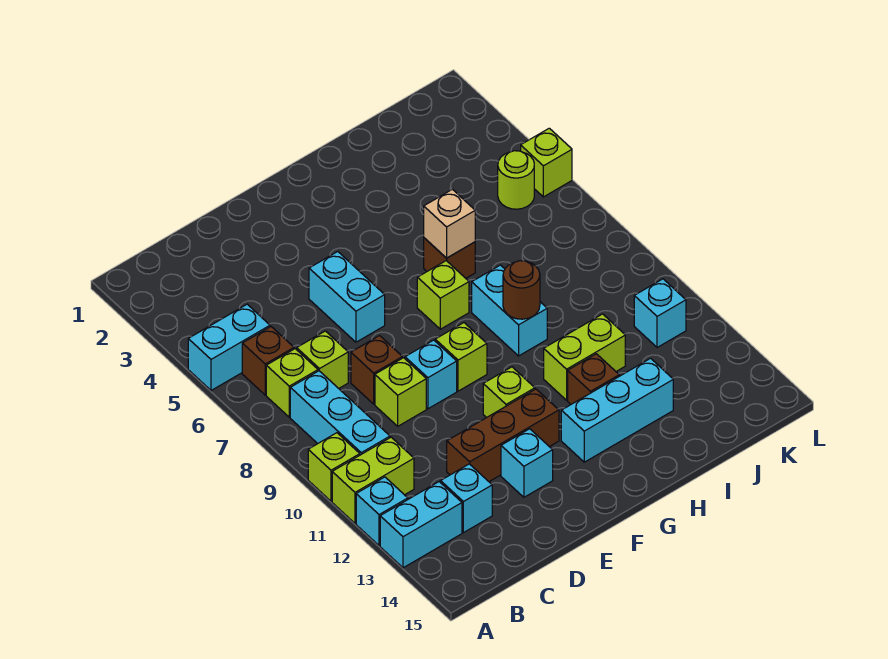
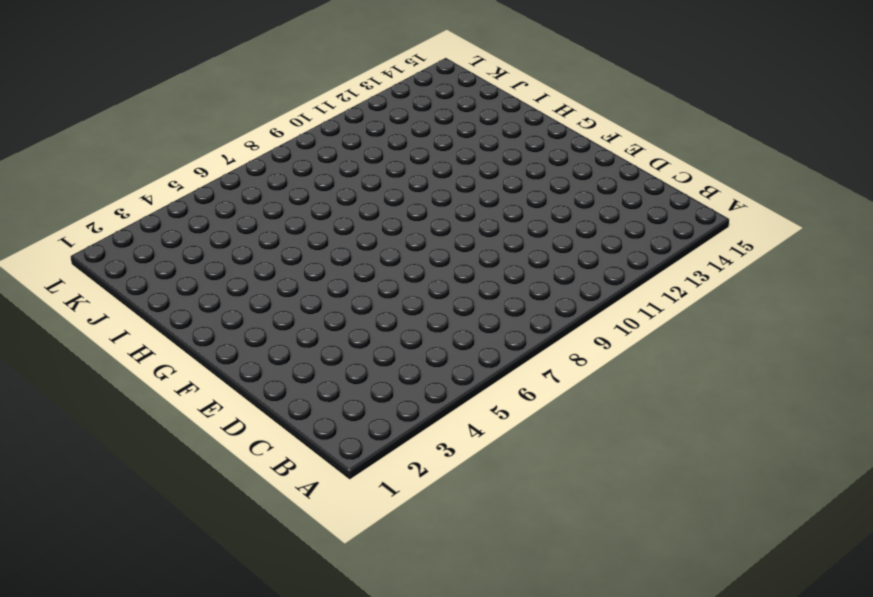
none -> cyan 1x2 brick [188,304,270,391]
none -> lime 1x1 brick [308,433,360,501]
none -> lime 1x2 brick [332,437,414,523]

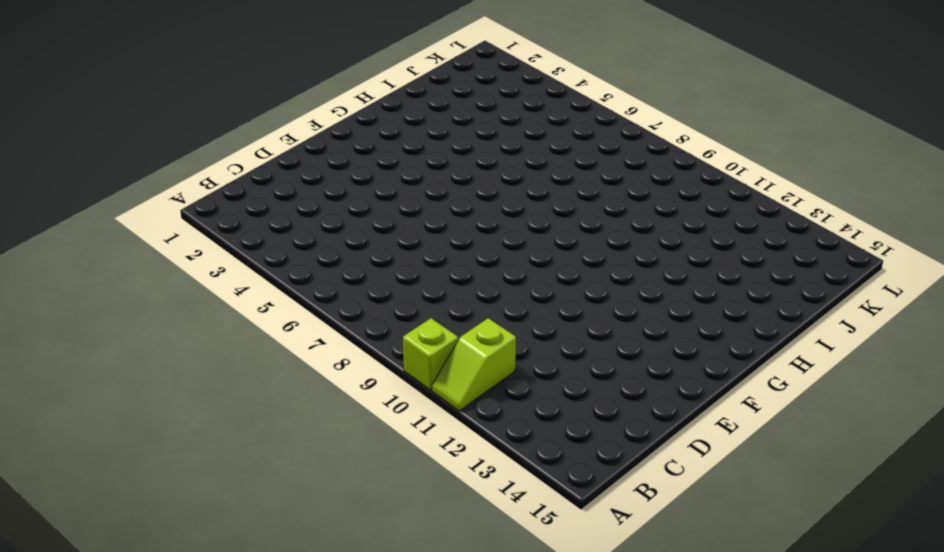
lime 1x2 slope [432,318,516,411] -> lime 1x2 brick [332,437,414,523]
none -> cyan 1x2 brick [188,304,270,391]
none -> cyan 1x1 brick [356,477,408,546]
none -> cyan 1x2 brick [380,482,462,568]

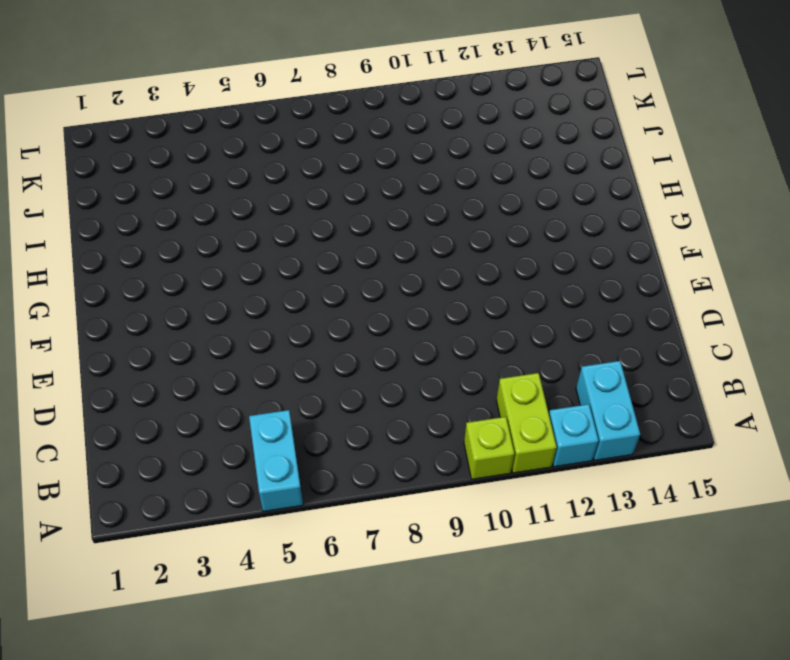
none -> brown 1x1 brick [242,327,294,395]
none -> lime 1x1 brick [266,349,318,417]
none -> cyan 1x3 brick [290,371,390,455]

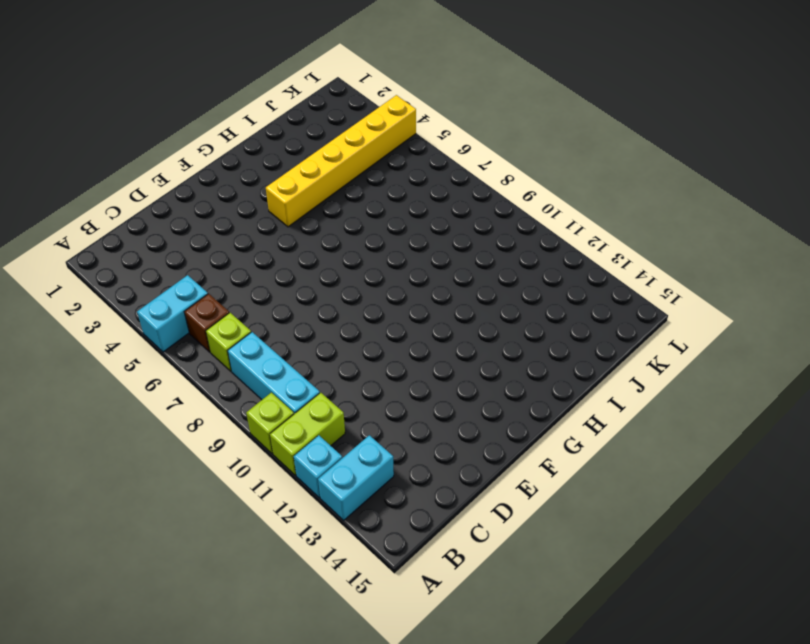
yellow 1x6 brick [266,95,416,227] -> none
none -> lime 1x1 brick [297,331,348,388]
none -> cyan 1x1 brick [441,464,492,533]
none -> brown 1x1 brick [351,336,402,404]

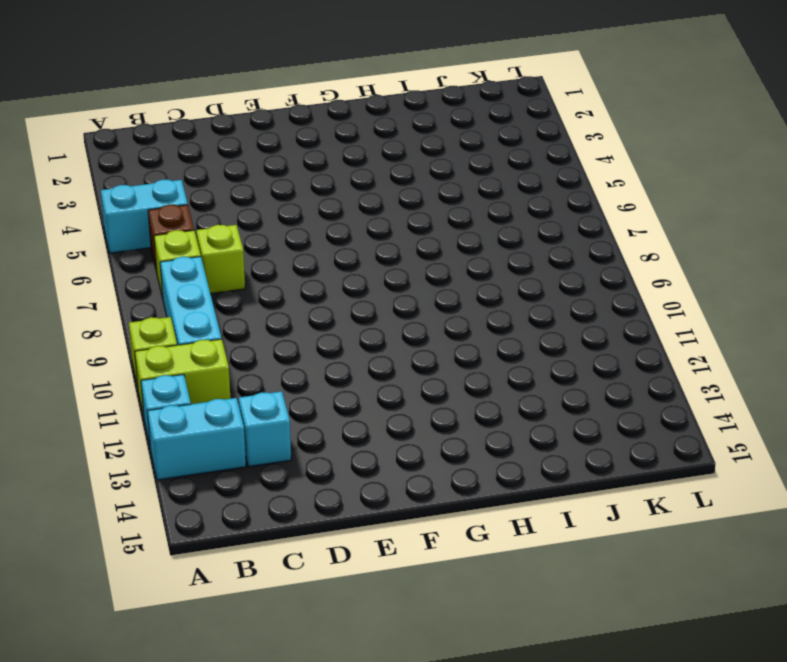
none -> brown 1x1 brick [351,336,402,404]
none -> lime 1x1 brick [375,358,426,426]
none -> brown 1x3 brick [447,389,559,482]

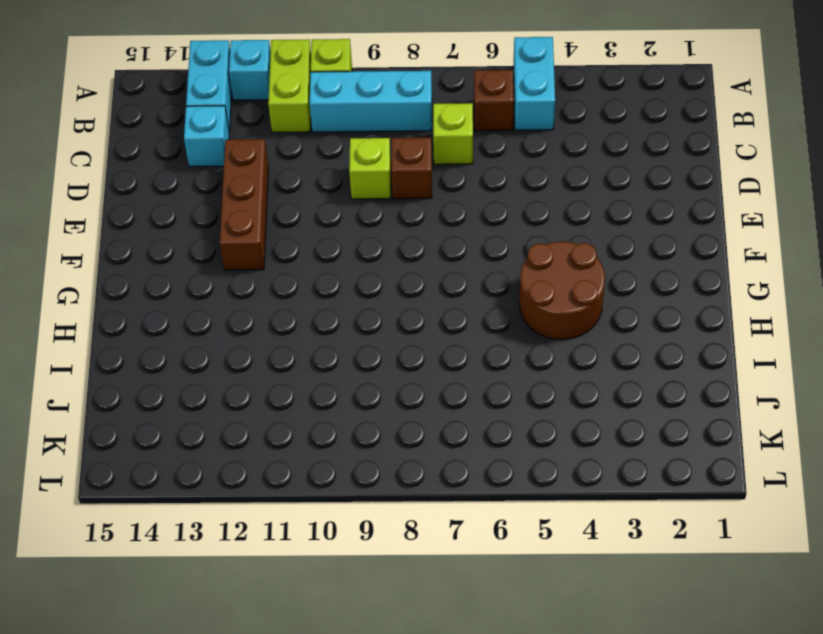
brown 2x2 round brick [519,242,605,340] -> none
none -> lime 1x1 brick [266,349,318,417]
none -> cyan 1x2 brick [309,252,385,342]
none -> cyan 1x1 brick [405,340,457,409]

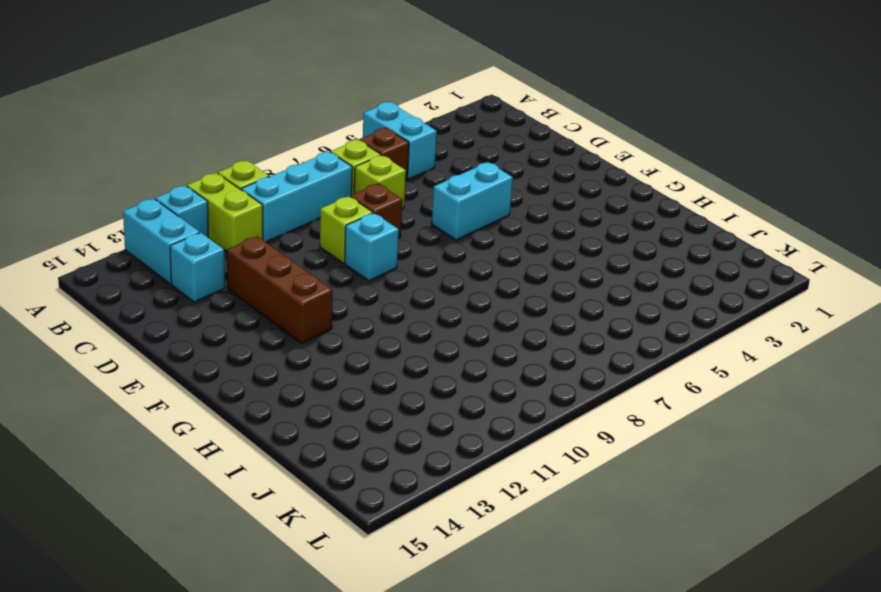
none -> cyan 1x1 brick [501,429,553,497]
none -> lime 1x1 brick [435,323,487,391]
none -> lime 1x1 brick [483,367,535,418]

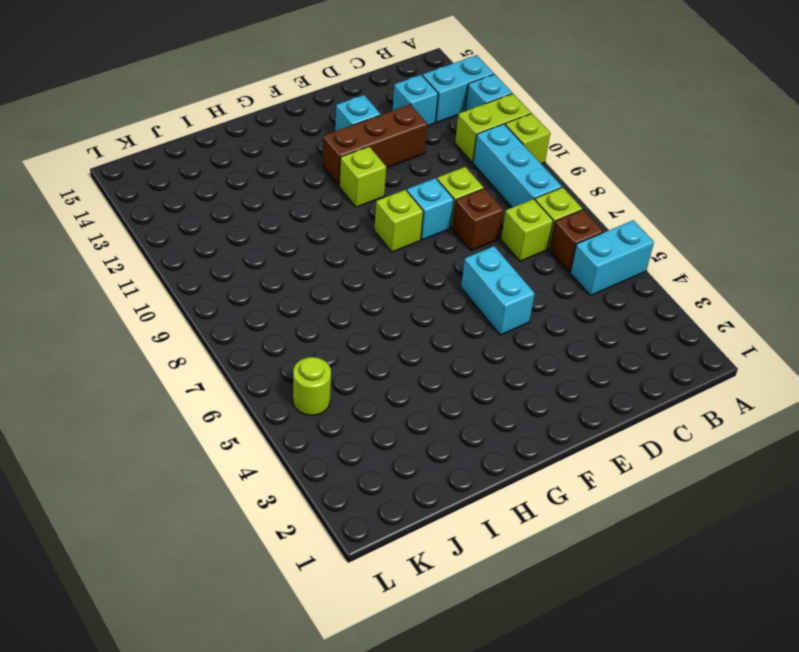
none -> lime 1x1 brick [417,261,469,329]
none -> cyan 1x3 brick [561,358,673,462]
none -> brown 1x1 brick [424,238,475,278]

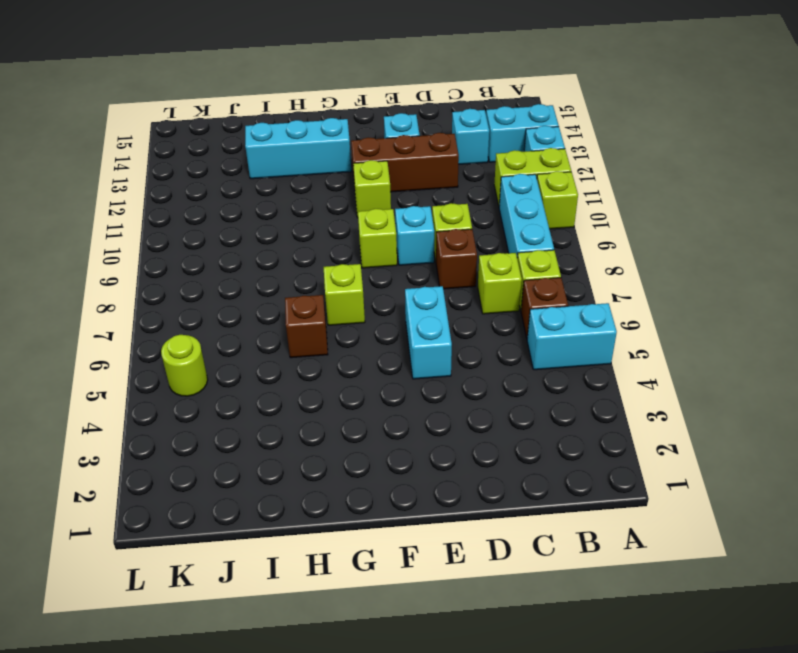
none -> cyan 1x2 brick [472,265,547,356]
none -> lime 1x2 brick [544,314,625,400]
none -> brown 1x1 brick [568,354,619,404]

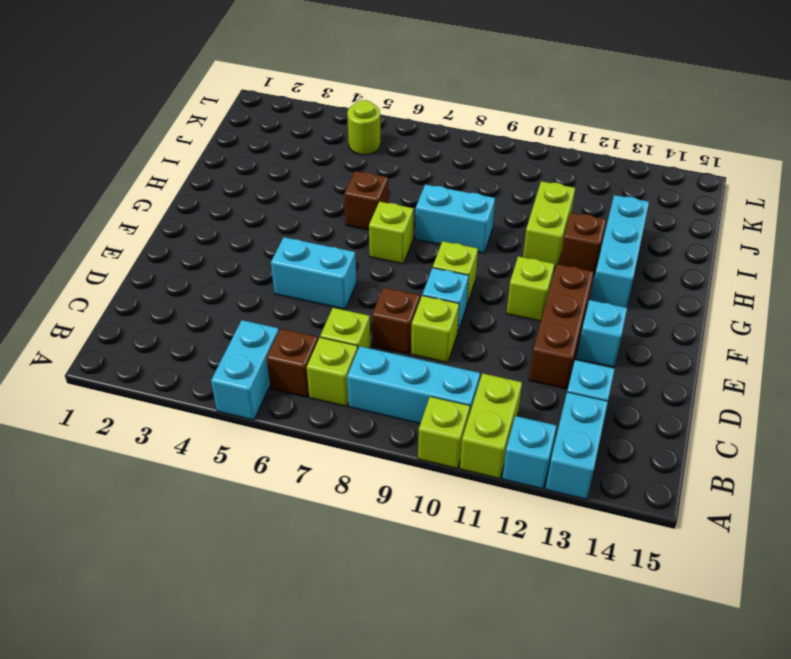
none -> cyan 1x1 brick [634,279,686,348]
none -> lime 1x1 brick [521,128,572,197]
none -> tan 1x1 brick [424,189,475,258]

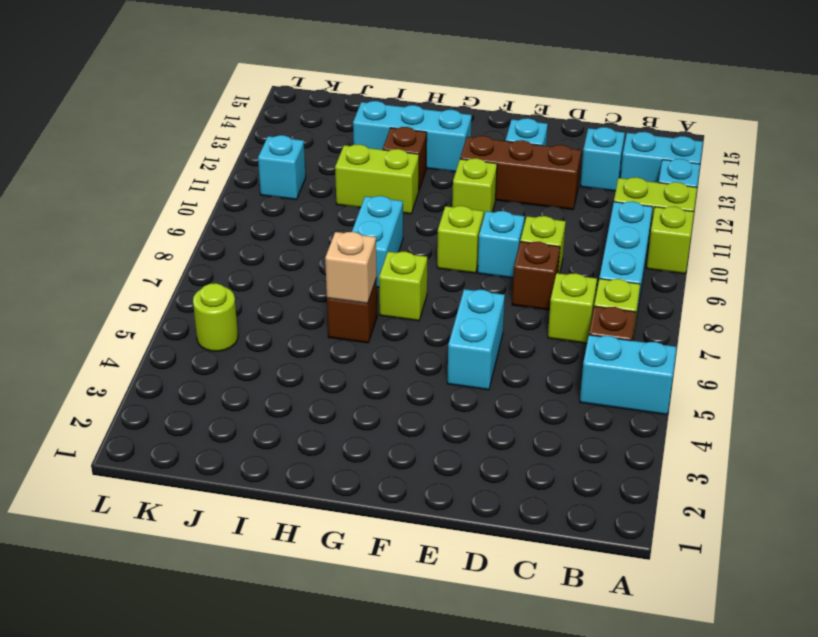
none -> lime 1x1 brick [521,128,572,197]
none -> brown 1x1 round brick [503,261,540,319]

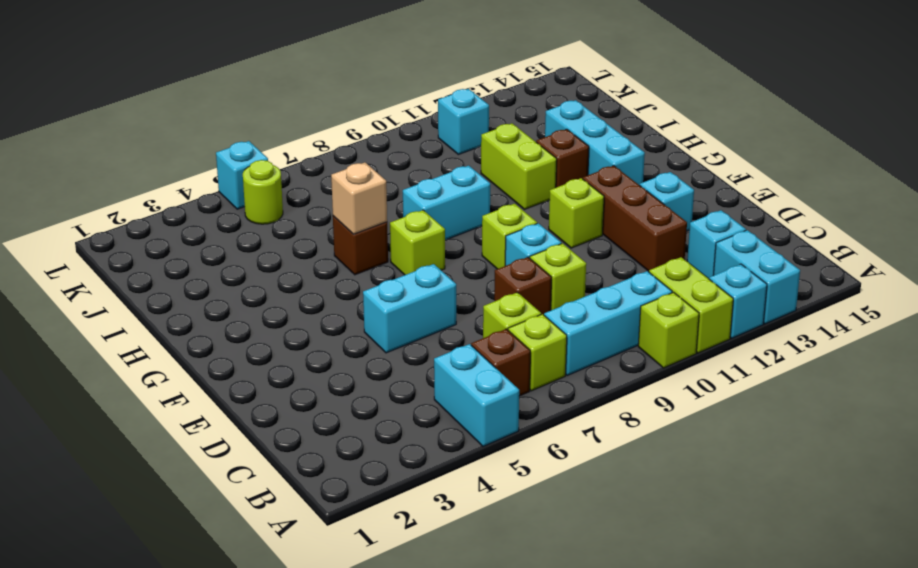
cyan 1x1 brick [216,141,268,209] -> lime 1x1 brick [521,128,572,197]
none -> brown 1x1 round brick [503,261,540,319]

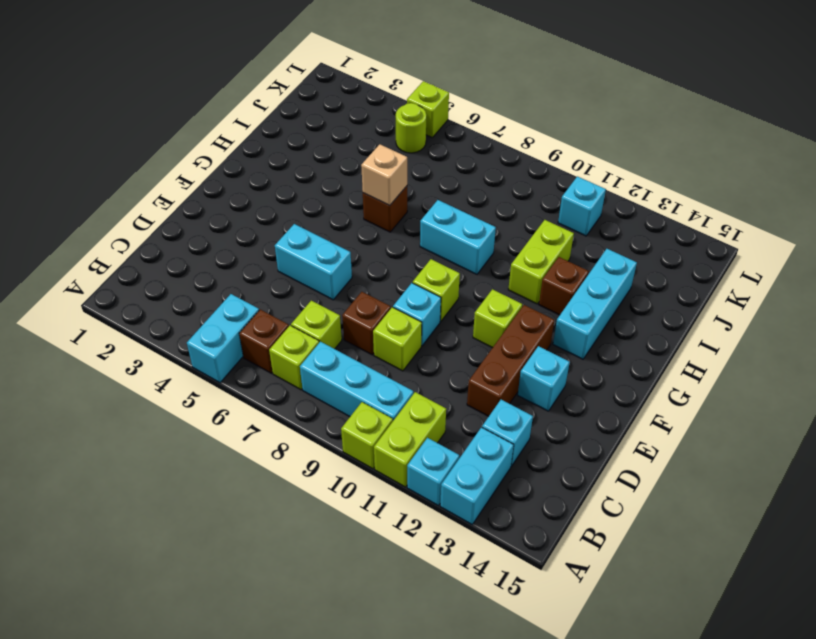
none -> lime 1x1 brick [417,261,469,329]
none -> brown 1x1 round brick [503,261,540,319]

